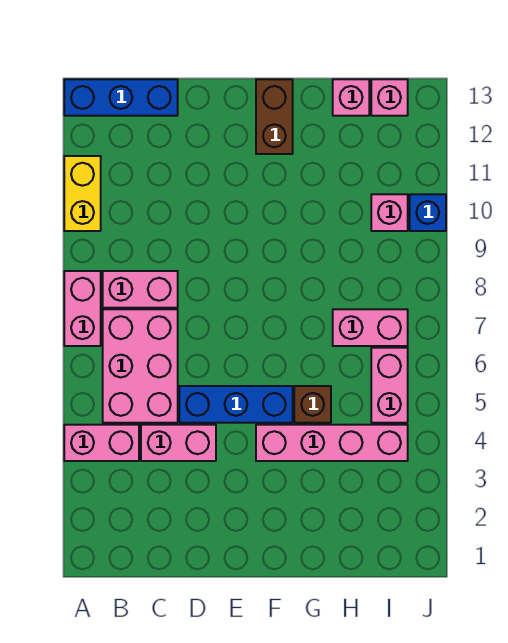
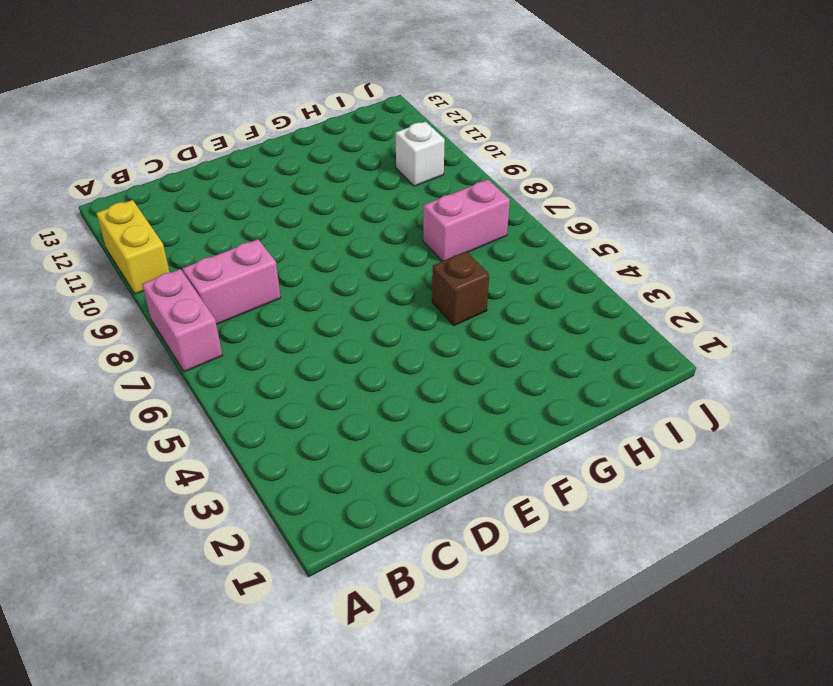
white 1x1 brick [396,122,445,186] -> pink 1x1 brick [371,194,408,231]
none -> pink 1x2 brick [64,425,139,461]
none -> blue 1x3 brick [64,79,178,116]
none -> pink 2x3 brick [103,309,178,423]

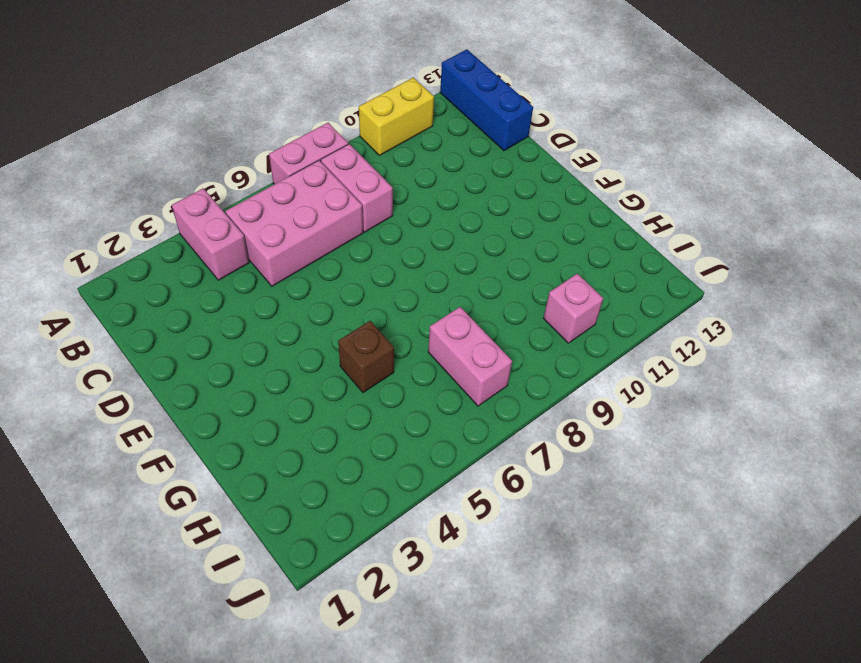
none -> pink 1x2 brick [141,425,216,461]
none -> blue 1x3 brick [179,386,293,423]
none -> pink 1x4 brick [256,425,408,461]

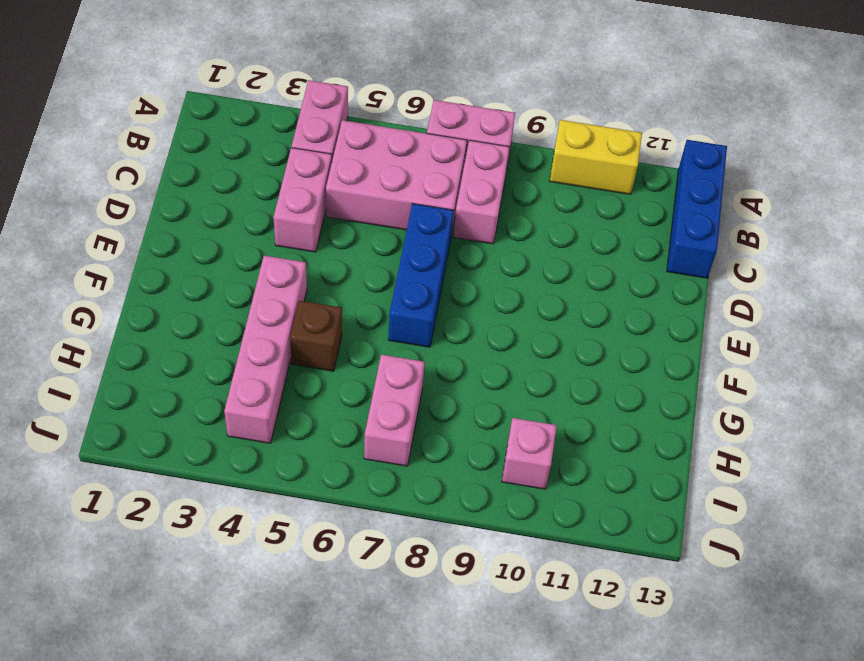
blue 1x3 brick [388,203,454,347] -> blue 1x3 brick moved to [179,386,293,423]
none -> brown 1x2 brick [256,79,293,154]
none -> pink 1x1 brick [333,79,369,116]
none -> pink 1x2 brick [371,348,408,423]

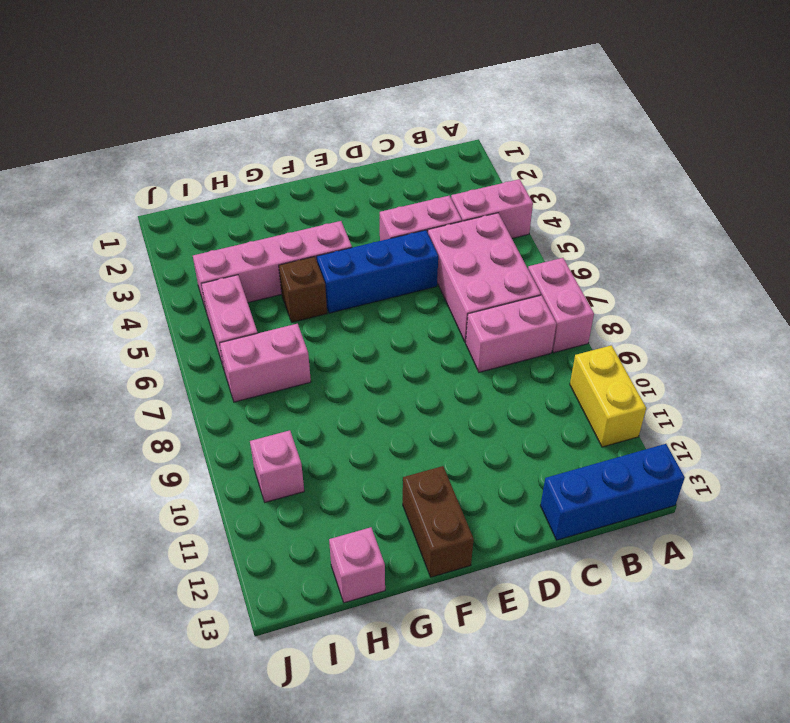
none -> pink 1x1 brick [371,79,408,116]
none -> blue 1x1 brick [410,194,446,231]

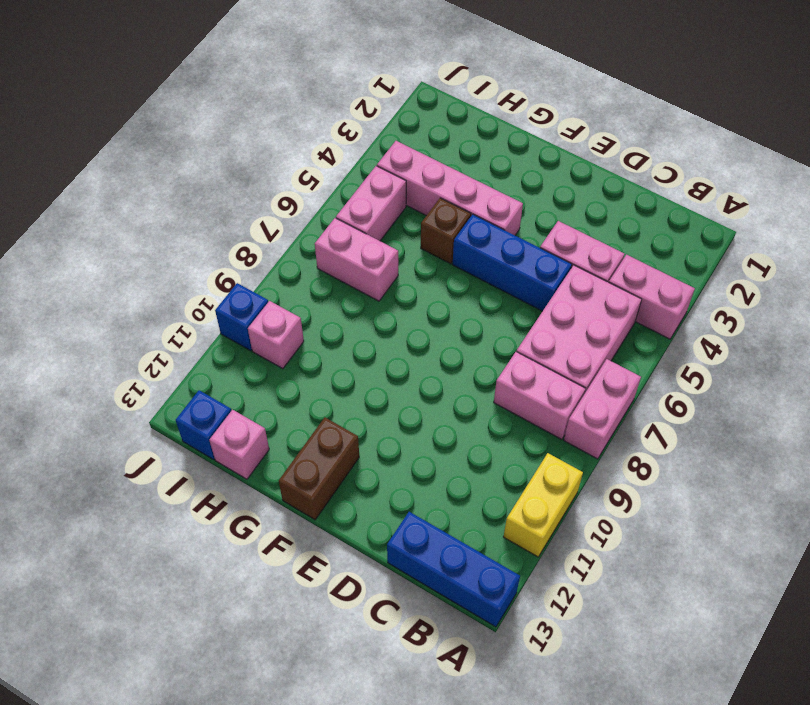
blue 1x1 brick [176,390,231,459] -> pink 1x1 brick [371,79,408,116]

